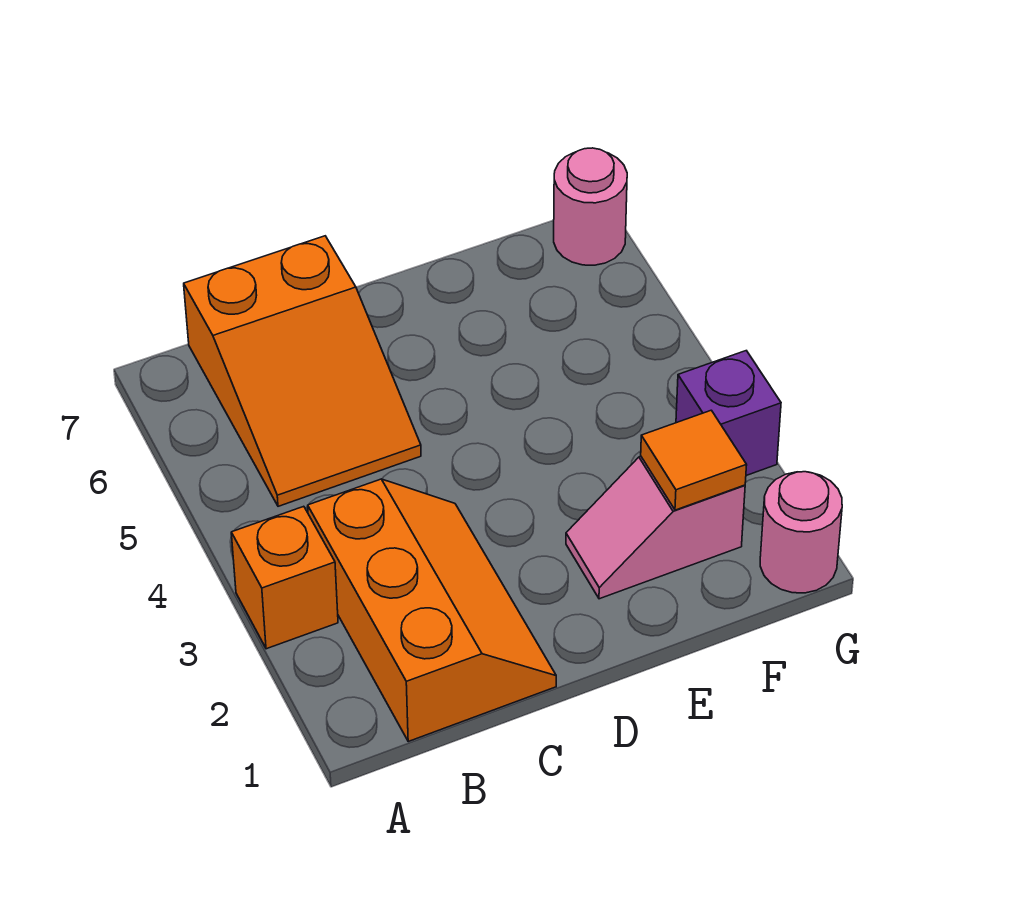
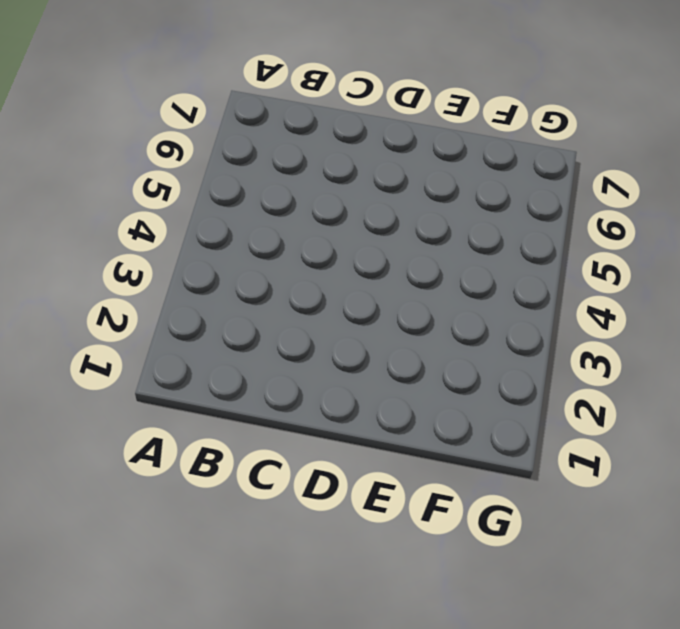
none -> orange 1x1 brick [231,506,338,649]
none -> orange 2x3 slope [308,479,556,741]

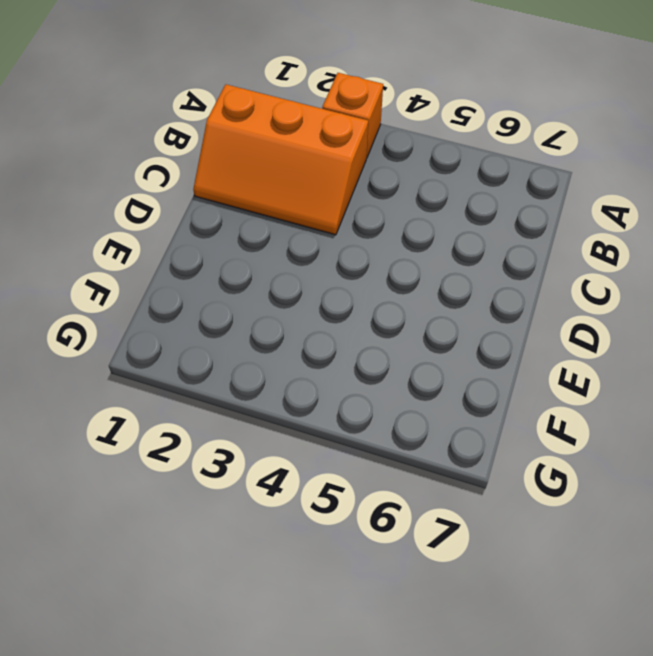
none -> orange 2x3 slope [184,236,421,506]
none -> pink 1x2 slope [566,456,745,599]

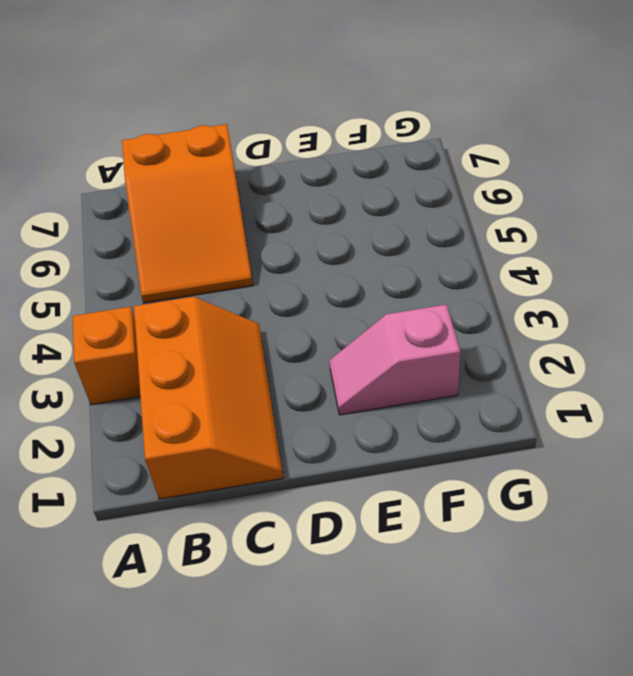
none -> pink 1x1 round brick [760,472,842,593]
none -> purple 1x1 brick [676,351,781,476]

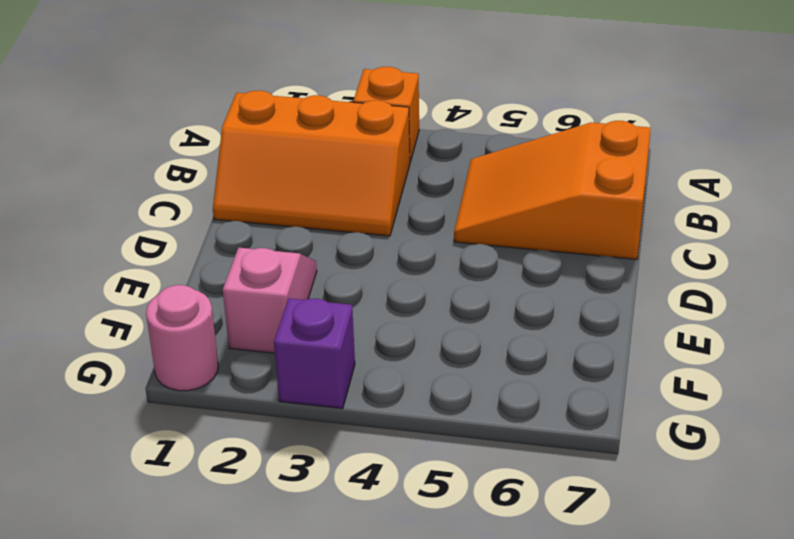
none -> pink 1x1 round brick [554,148,627,265]
none -> orange 1x1 tile [641,410,747,510]

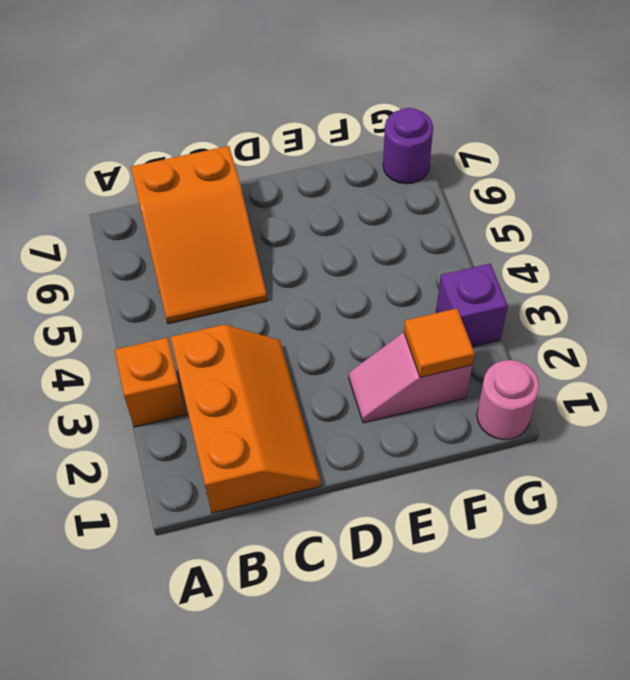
purple 1x1 round brick [383,108,433,184] -> pink 1x1 round brick [554,148,627,265]

